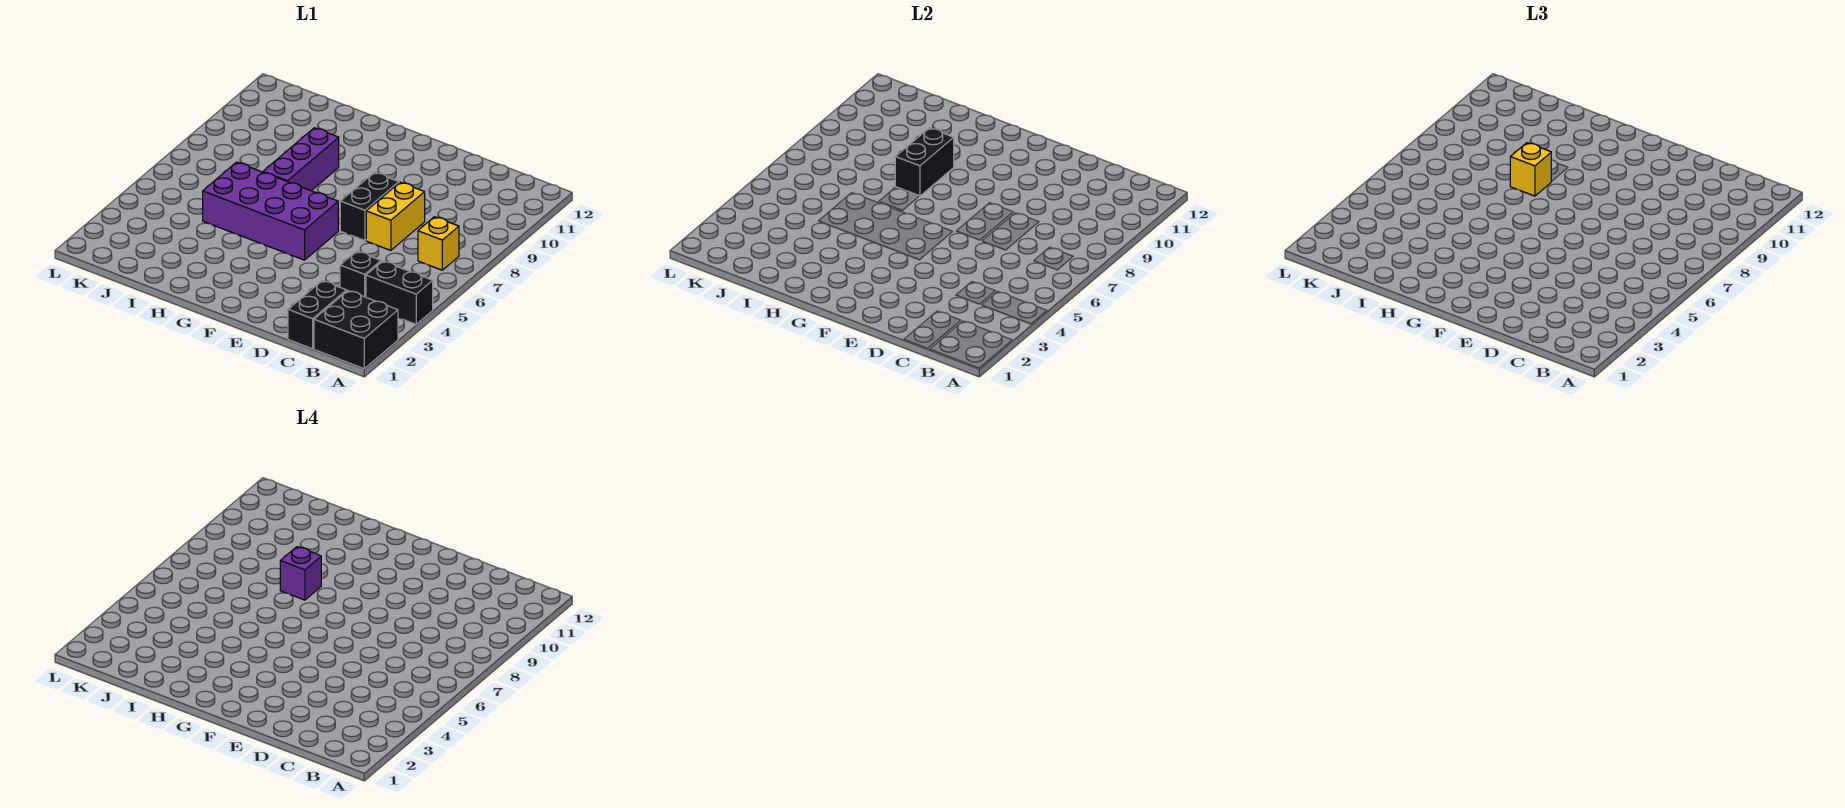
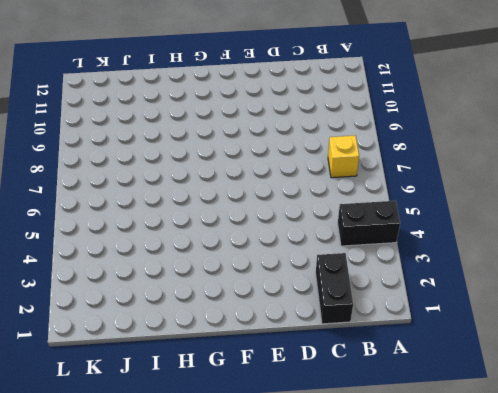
none -> black 2x2 brick [314,291,398,369]
none -> black 1x1 brick [340,251,381,297]
none -> yellow 1x2 brick [366,182,425,251]

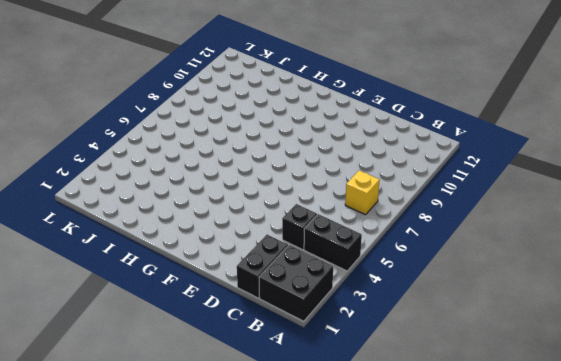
none -> yellow 1x2 brick [366,182,425,251]
none -> black 1x2 brick [340,172,399,241]
none -> purple 2x4 brick [203,162,338,260]

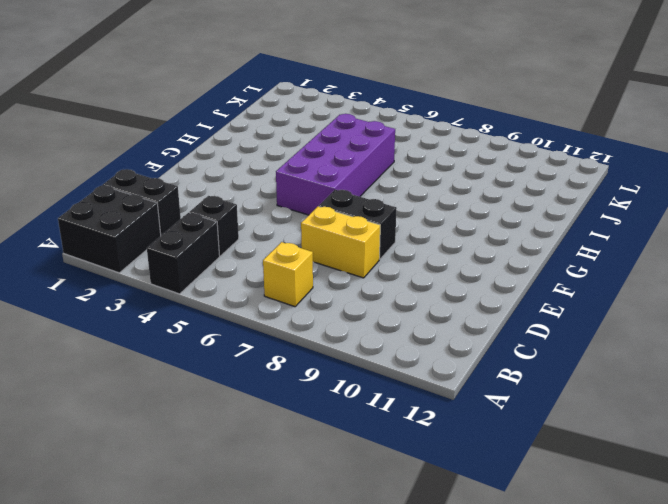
none -> purple 1x3 brick [263,128,339,191]
none -> black 1x2 brick [895,128,954,196]
none -> yellow 1x1 brick [1510,143,1551,196]

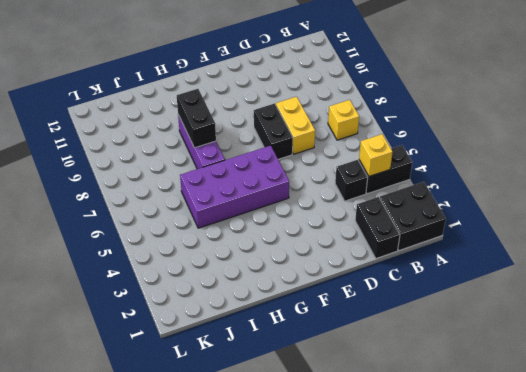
yellow 1x1 brick [359,134,392,176] -> yellow 1x1 brick moved to [1510,143,1551,196]
none -> purple 1x1 brick [280,547,321,600]

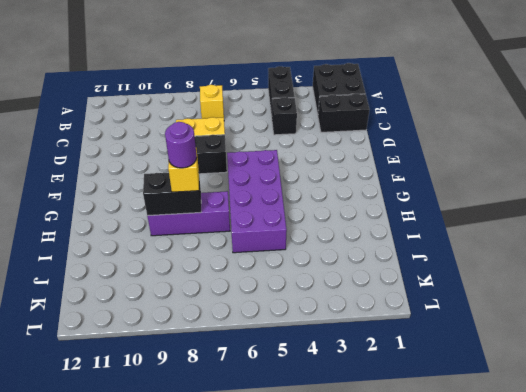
purple 1x1 round brick [165,122,197,168] -> purple 1x1 brick [280,547,321,600]

